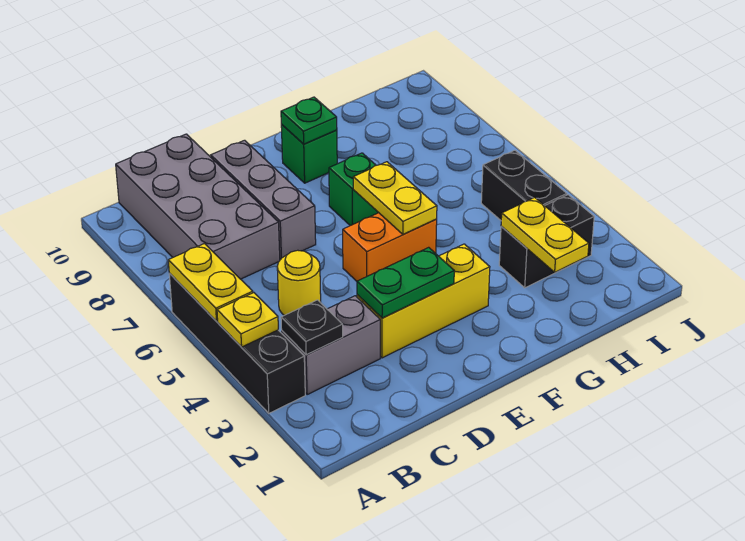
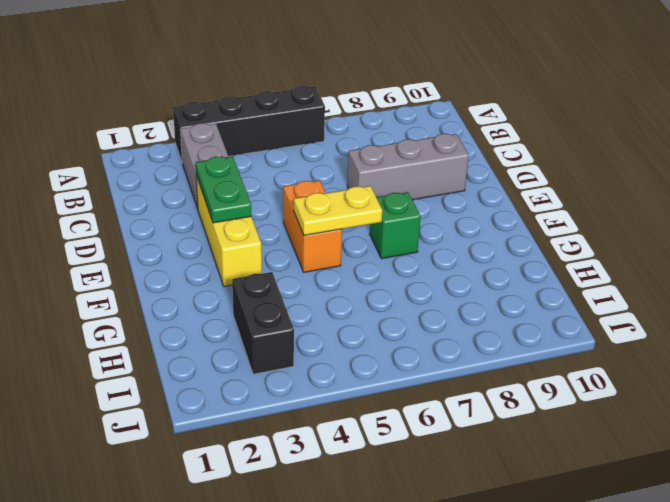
none -> grey 2x4 brick [116,134,280,279]
none -> yellow 1x1 round brick [277,250,321,315]
none -> green 1x1 brick [281,125,337,183]

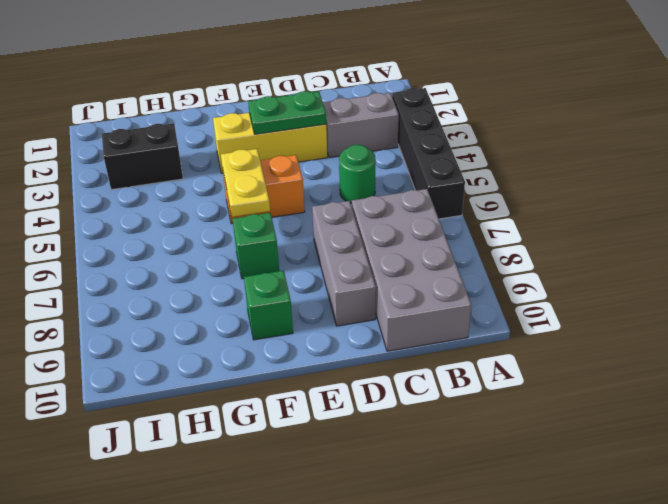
green 1x1 round brick [339,145,376,203] -> yellow 1x1 round brick [277,250,321,315]
none -> black 1x2 brick [481,150,567,220]
none -> yellow 1x1 plate [217,293,278,347]
none -> yellow 1x2 plate [168,244,253,321]

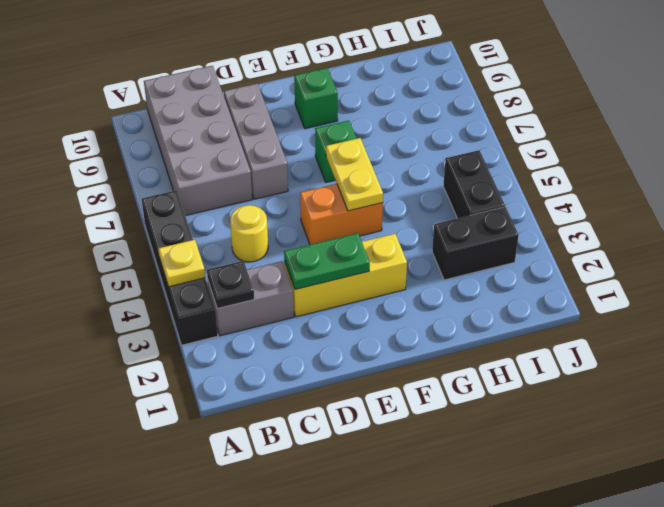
none -> yellow 1x2 plate [168,244,253,321]
none -> green 1x1 plate [281,97,337,144]
none -> yellow 1x2 plate [501,197,589,272]

